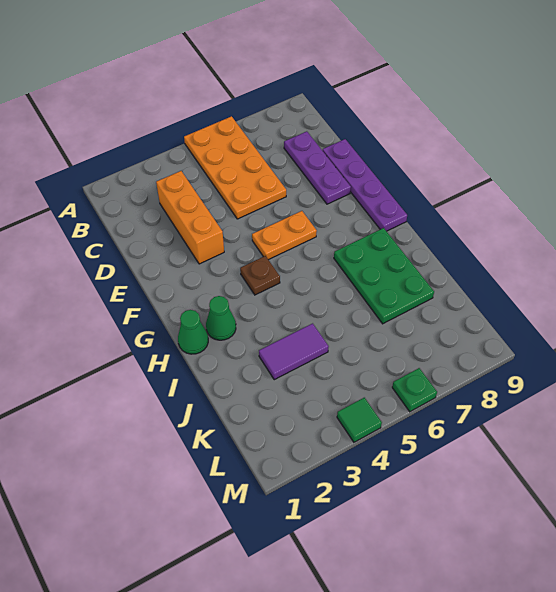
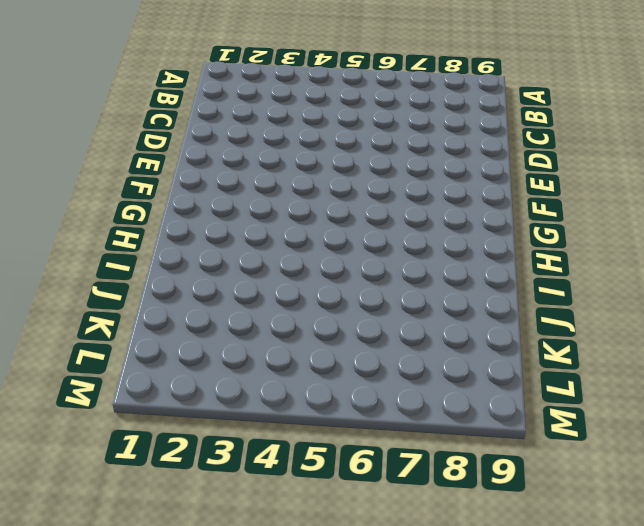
none -> orange 2x4 plate [184,116,286,219]
none -> orange 1x3 brick [156,171,224,264]
none -> purple 1x3 plate [284,131,351,204]

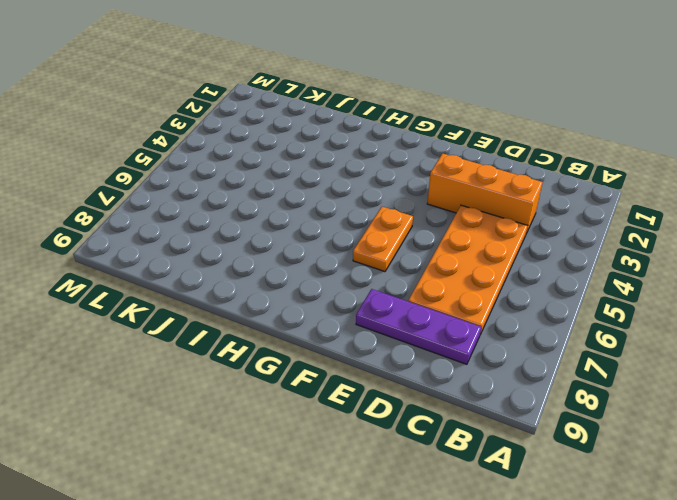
orange 2x4 plate [408,205,528,334] -> orange 2x4 plate turned to [184,116,286,219]
none -> purple 1x4 plate [323,139,407,231]
none -> brown 1x1 plate [240,256,280,295]
none -> green 1x1 cone [178,310,208,354]

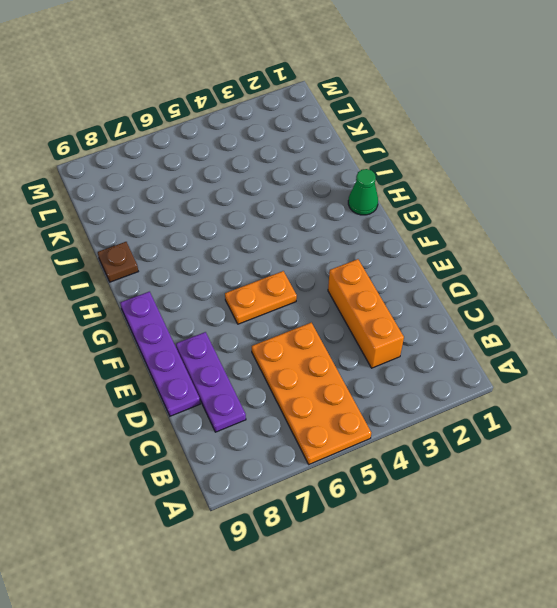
brown 1x1 plate [98,242,138,282] -> brown 1x1 plate moved to [240,256,280,295]
none -> green 1x1 cone [206,296,236,340]
none -> green 2x3 plate [334,228,434,324]
none -> purple 1x2 tile [259,323,329,380]

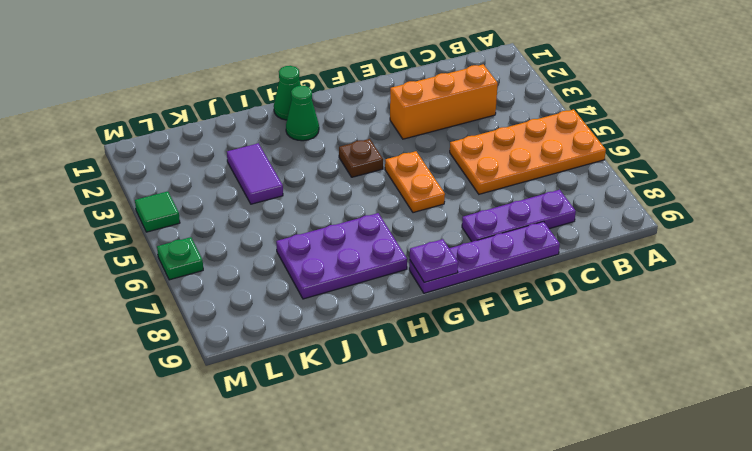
purple 1x1 plate [410,239,458,282] -> none
purple 2x3 plate [276,213,407,299] -> green 2x3 plate [334,228,434,324]

